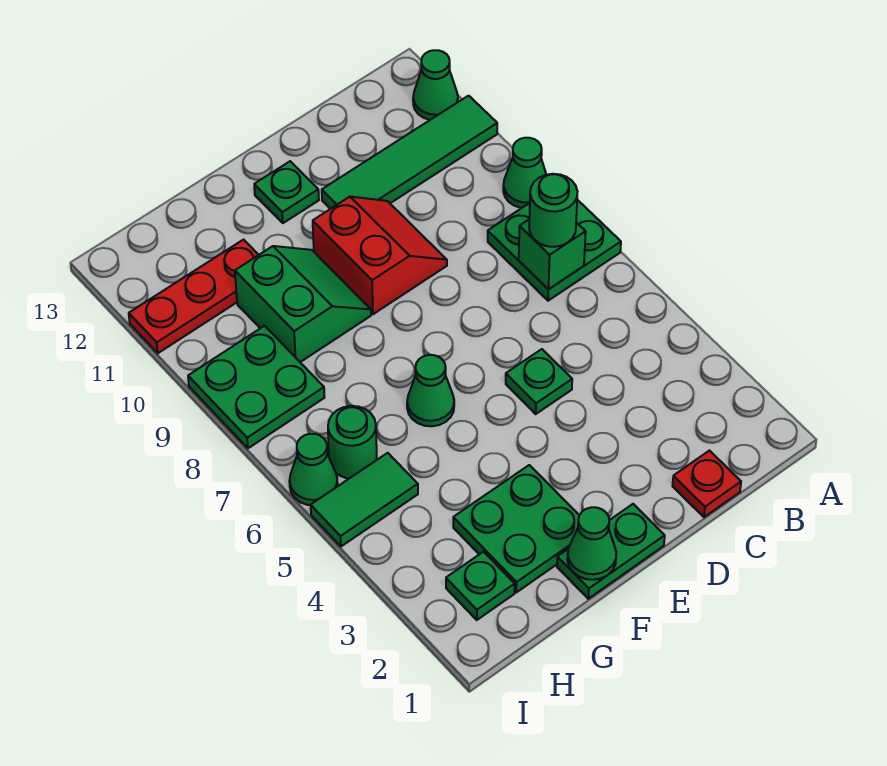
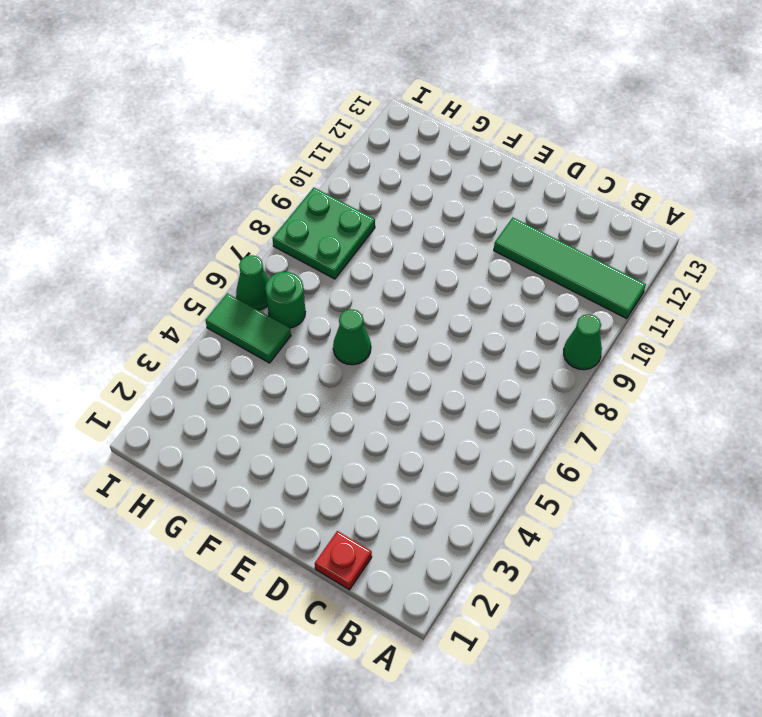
none -> green 2x2 plate [488,200,621,301]
none -> green 1x1 cone [413,50,458,120]
none -> green 1x1 plate [506,349,572,414]

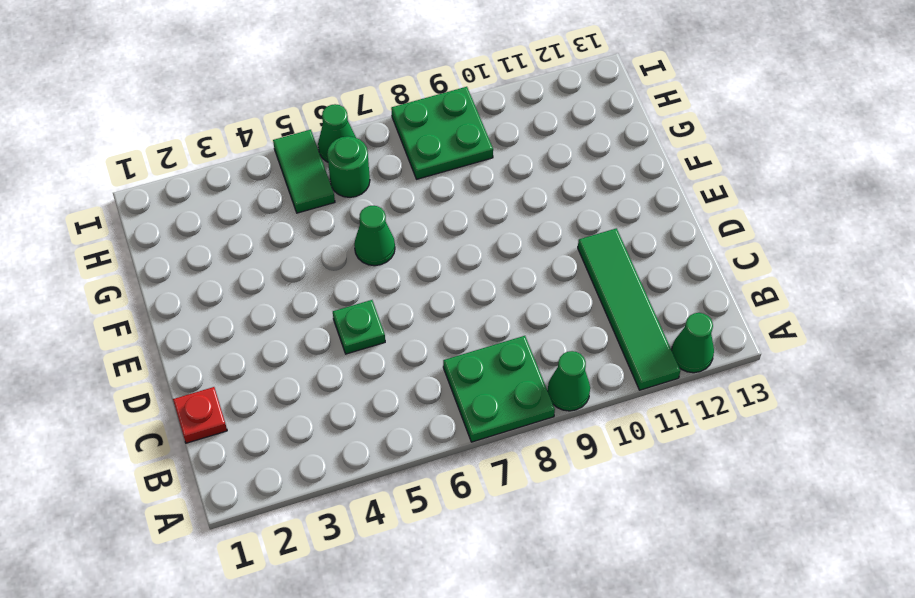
none -> red 2x2 slope [313,197,447,314]
none -> green 1x2 plate [557,504,665,599]
none -> green 1x1 plate [254,161,319,223]

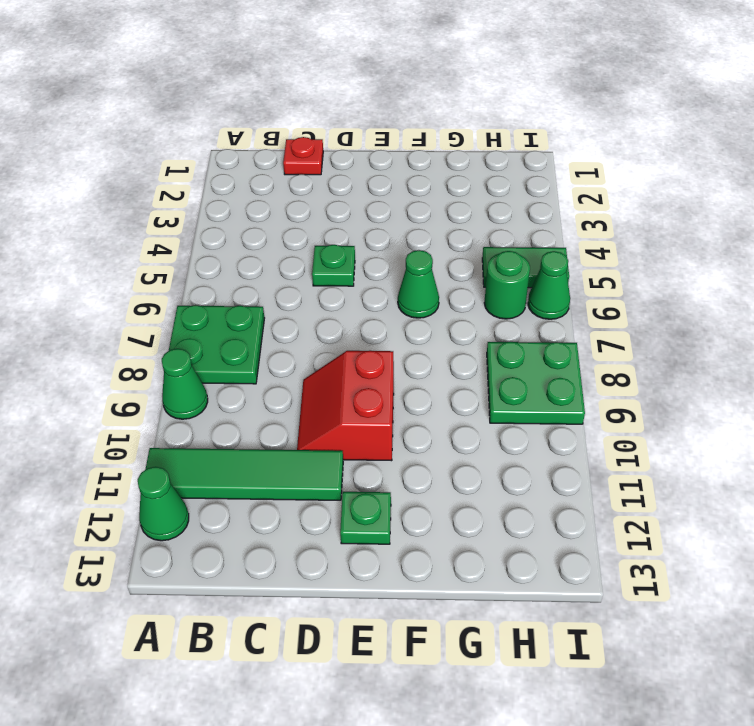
none -> green 1x2 plate [557,504,665,599]
none -> green 2x2 plate [453,465,579,592]
none -> green 2x2 slope [235,246,371,362]

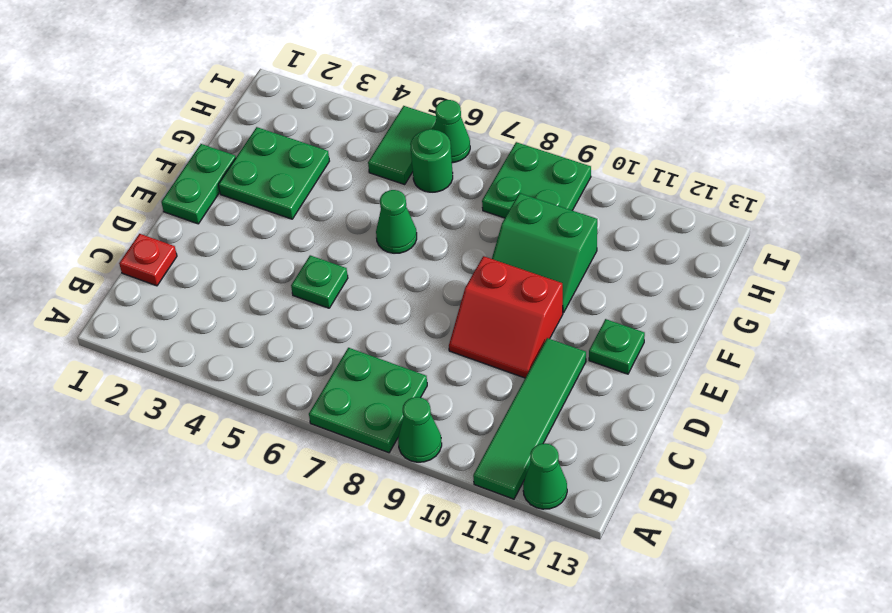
none -> red 1x3 plate [129,240,258,353]
none -> green 1x1 plate [446,552,515,620]
none -> green 1x1 brick [519,220,586,289]

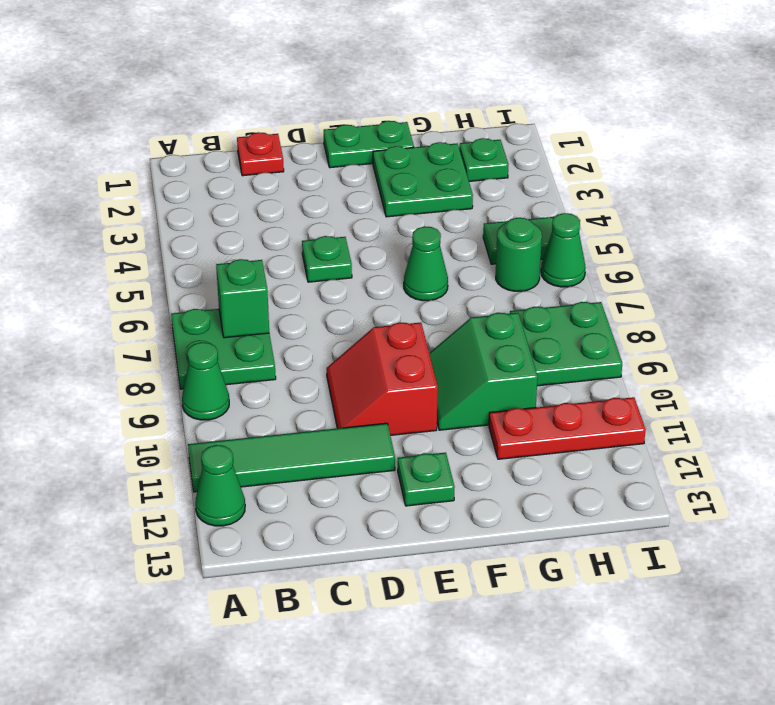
none -> green 1x1 cone [568,507,616,580]
none -> green 1x1 round brick [529,174,578,247]

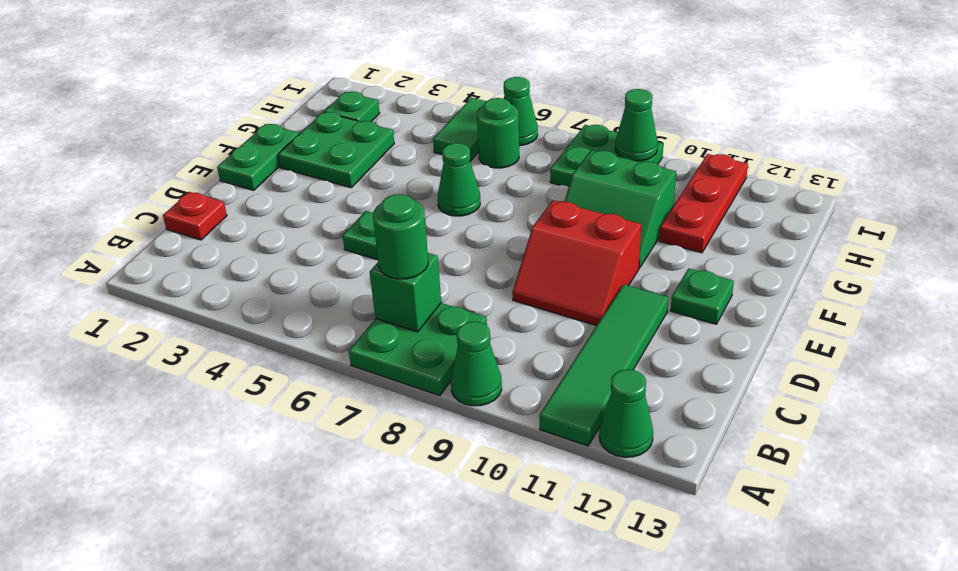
green 1x1 cone [615,89,658,161] -> green 1x1 cone moved to [568,507,616,580]

